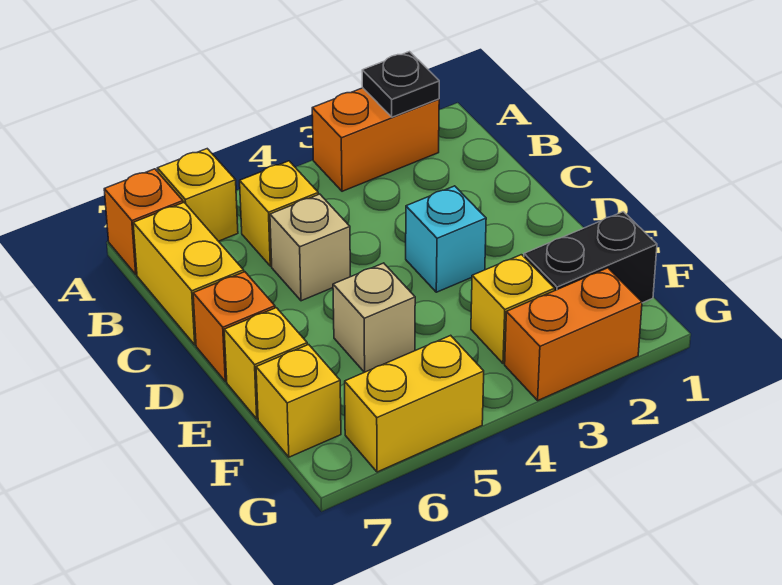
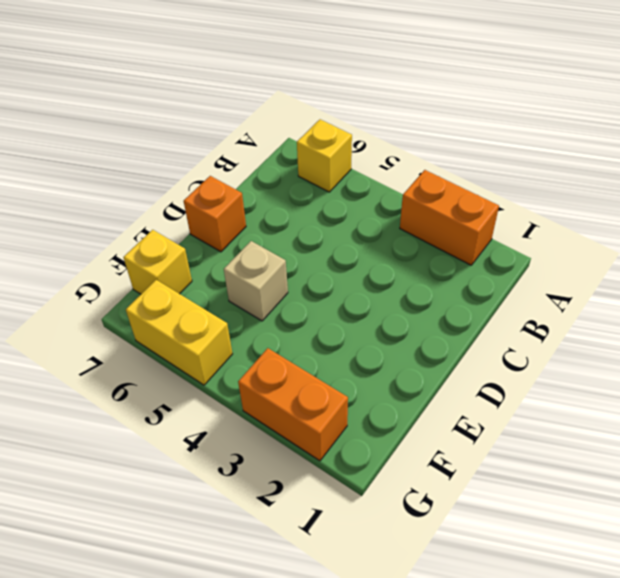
none -> orange 1x1 brick [104,169,183,274]
none -> yellow 1x1 brick [240,161,318,266]
none -> yellow 1x2 brick [133,203,244,345]

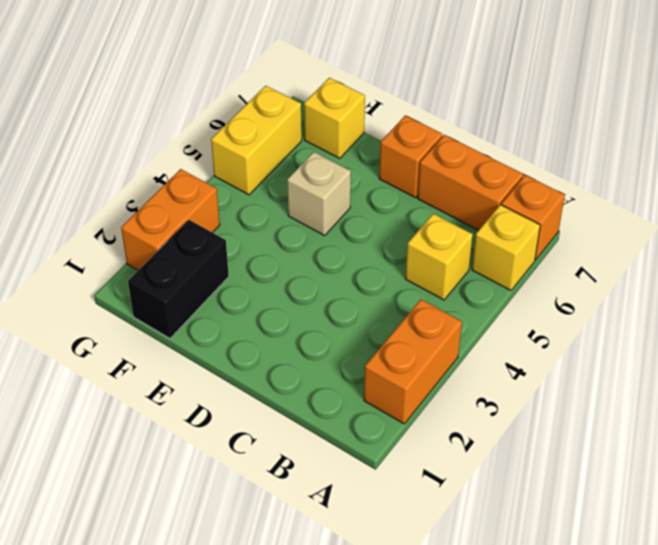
orange 1x2 brick [418,135,523,230] -> yellow 1x2 brick [133,203,244,345]
none -> tan 1x1 brick [270,194,350,301]
none -> cyan 1x1 brick [406,186,486,292]
none -> yellow 1x1 brick [224,308,307,419]

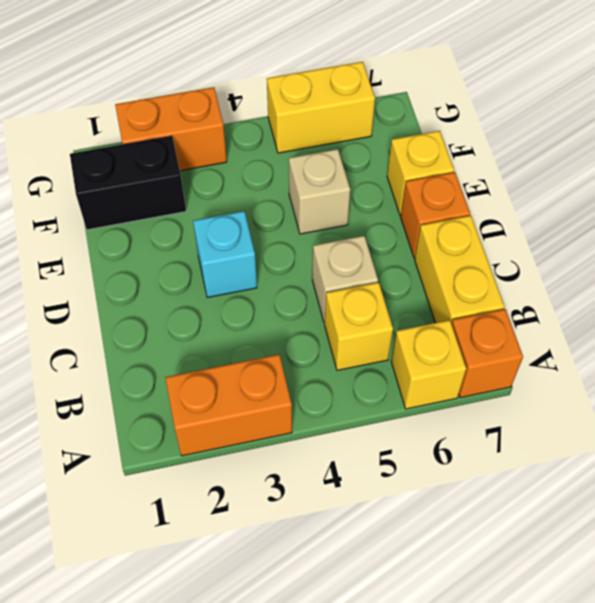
none -> yellow 1x1 brick [471,255,555,364]
none -> yellow 1x1 brick [256,345,341,457]
none -> black 1x1 plate [362,52,439,117]

